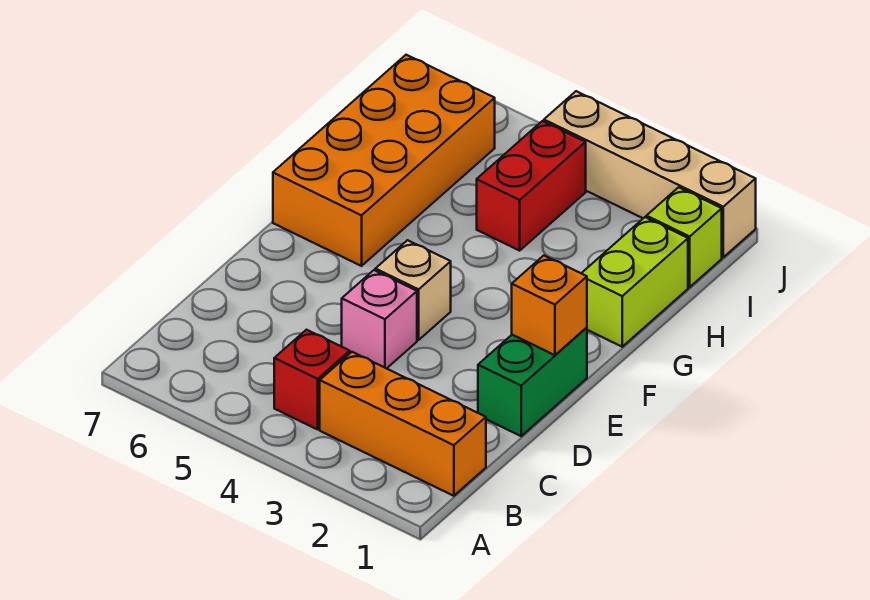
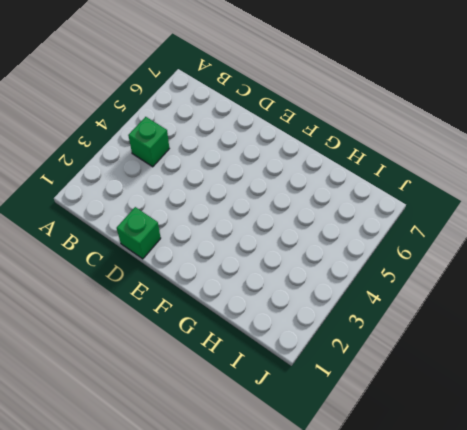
green 1x1 brick [128,117,169,167] -> red 1x1 brick [274,330,350,429]
green 1x1 brick [117,207,161,259] -> green 1x2 brick [478,327,587,436]
none -> orange 1x3 brick [320,352,486,496]
none -> pink 1x1 brick [342,270,417,369]

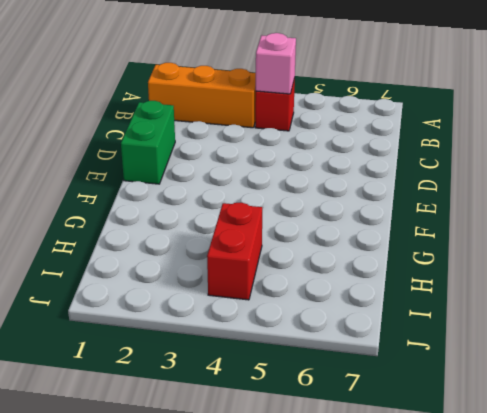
pink 1x1 brick [256,33,296,94] -> pink 1x1 brick moved to [342,270,417,369]
none -> tan 1x1 brick [375,240,451,340]
none -> orange 2x4 brick [273,55,495,266]

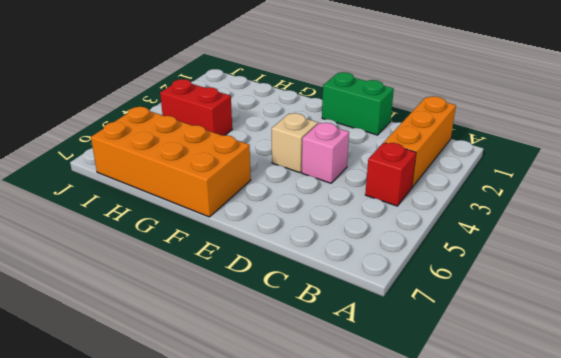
none -> lime 1x2 brick [581,217,688,347]
none -> lime 1x1 brick [646,187,722,287]

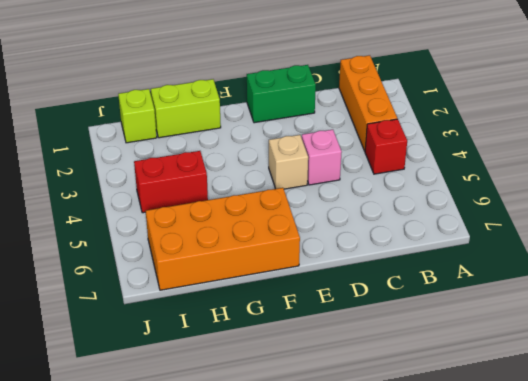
none -> tan 1x4 brick [544,91,756,257]
none -> orange 1x1 brick [512,256,587,355]

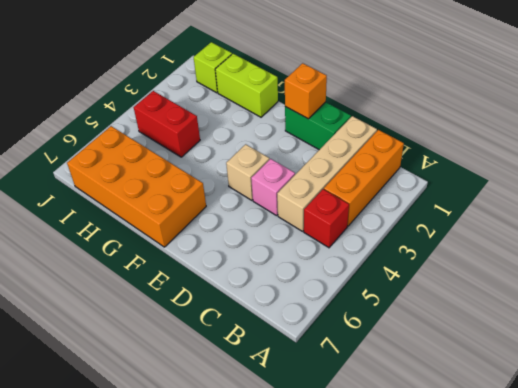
tan 1x4 brick [277,116,377,231] -> tan 1x4 brick moved to [544,91,756,257]

